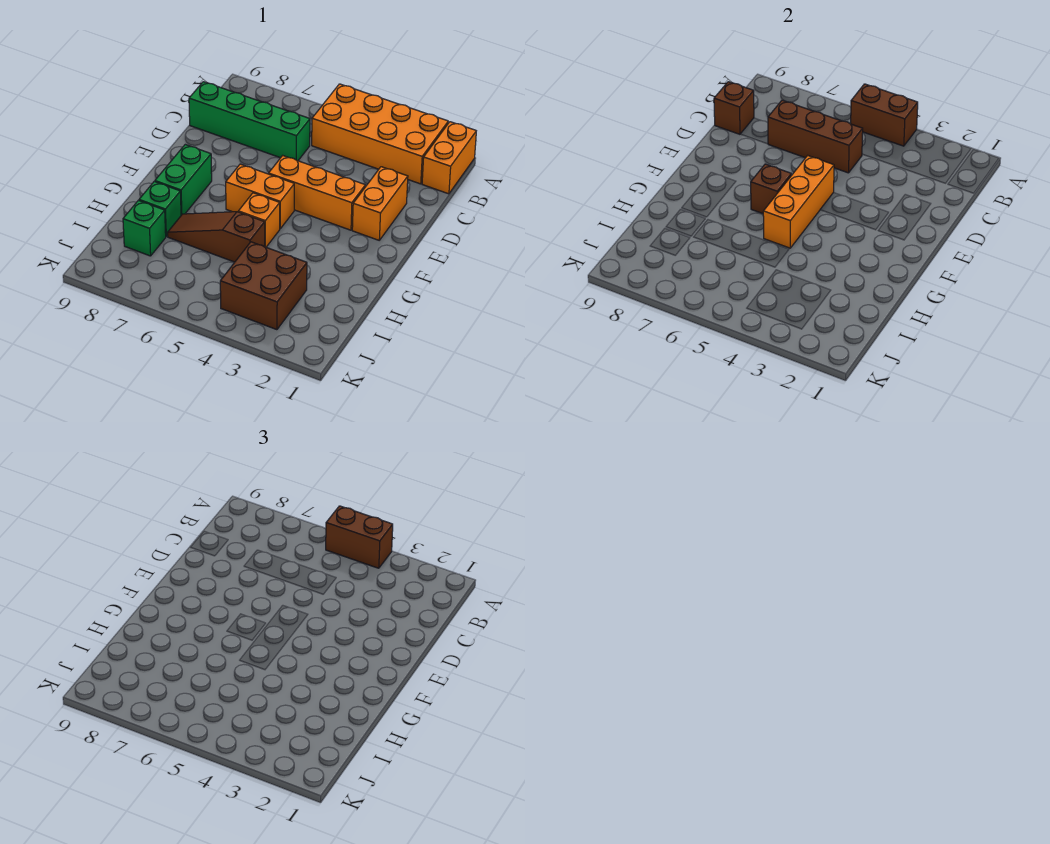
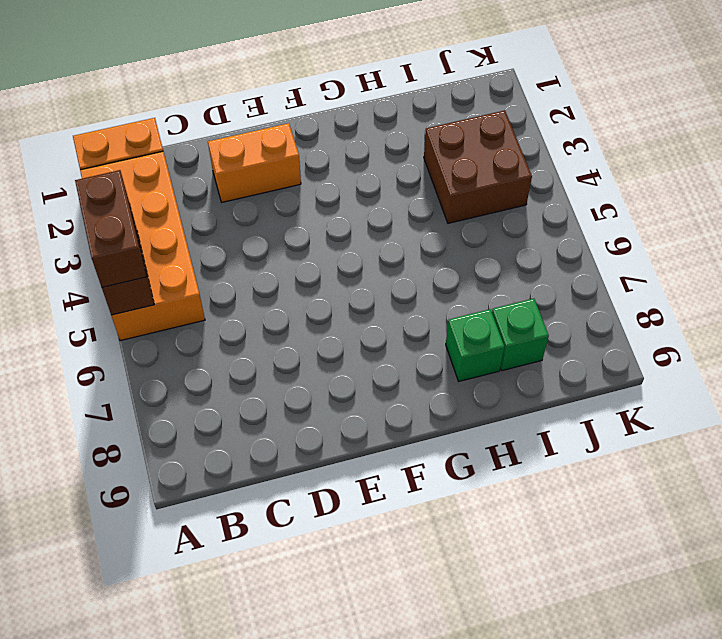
none -> green 1x4 brick [189,82,310,161]
none -> orange 1x3 brick [269,156,365,230]
none -> orange 1x2 brick [226,164,294,229]

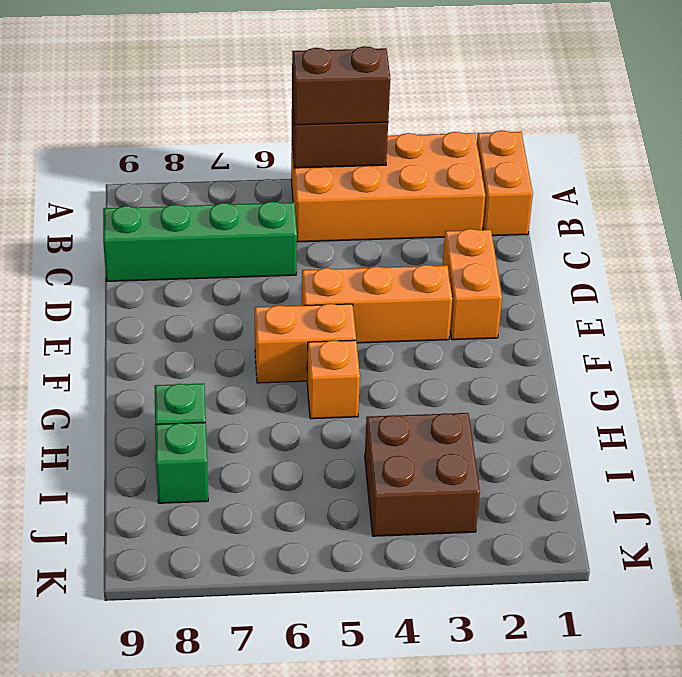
none -> green 1x2 brick [155,145,212,215]
none -> brown 1x3 slope [168,212,265,262]
none -> brown 1x3 brick [768,100,863,173]

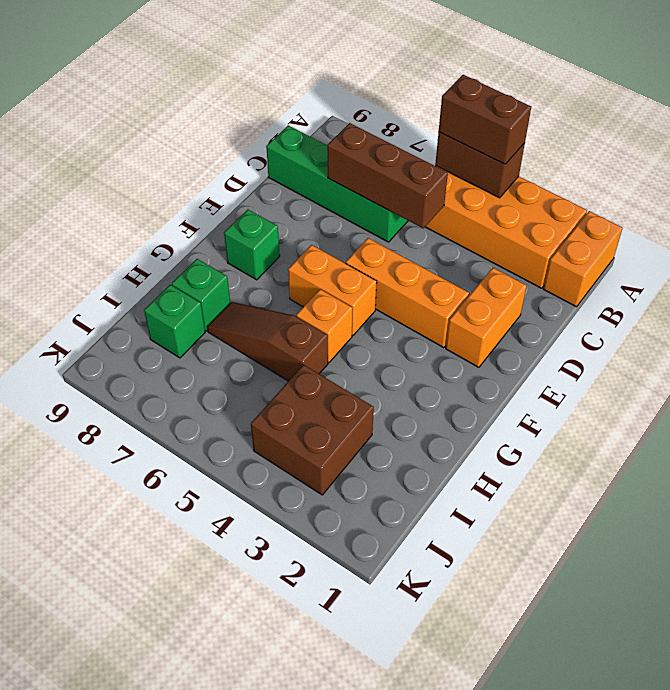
green 1x1 brick [224,210,280,280] -> green 1x2 brick [155,145,212,215]
none -> brown 1x1 brick [714,82,754,134]
none -> orange 1x3 brick [763,156,834,248]
none -> brown 1x1 brick [751,164,791,214]

